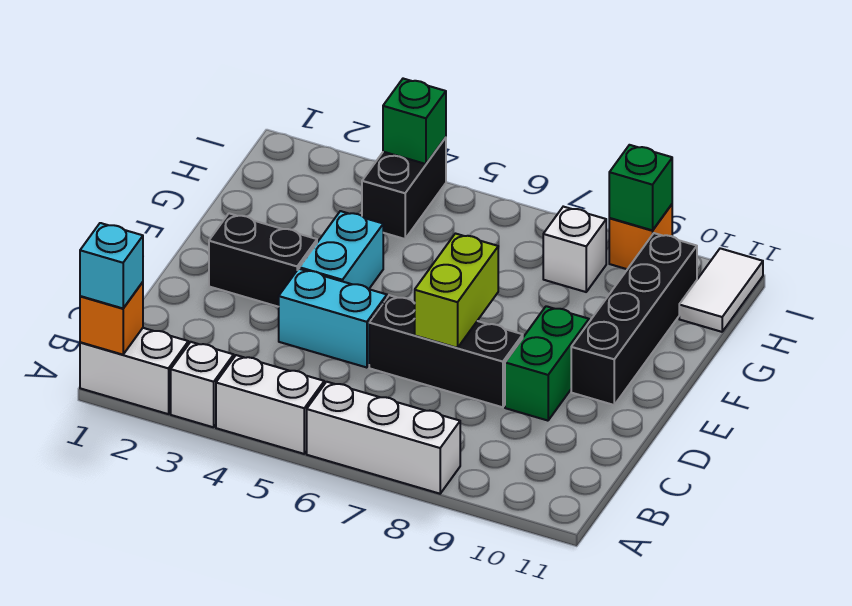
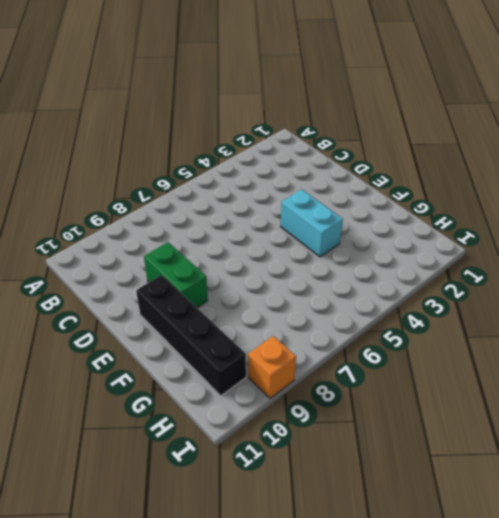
none -> white 1x2 brick [80,328,188,414]
none -> white 1x1 brick [171,342,234,427]
none -> white 1x2 brick [216,355,324,454]

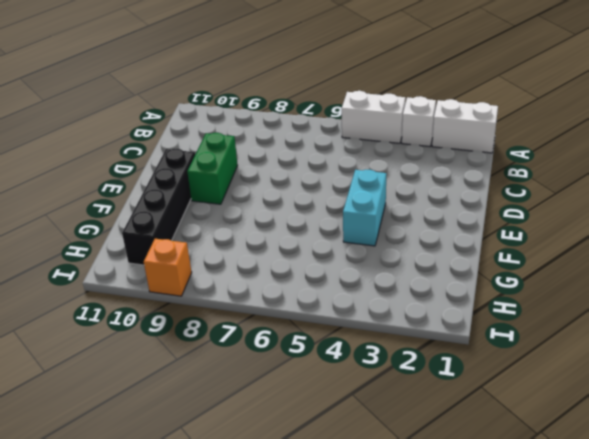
none -> white 1x3 brick [307,382,460,494]
none -> cyan 1x2 brick [279,269,387,368]
none -> black 1x3 brick [369,295,523,407]

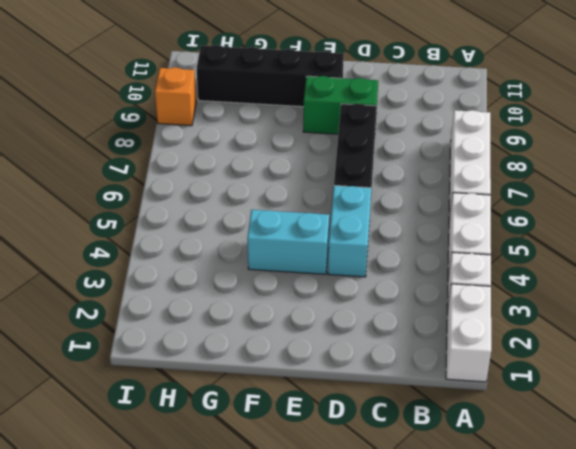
none -> black 1x2 brick [209,213,317,307]
none -> black 1x2 brick [362,137,446,239]
none -> white 1x1 brick [543,207,606,292]

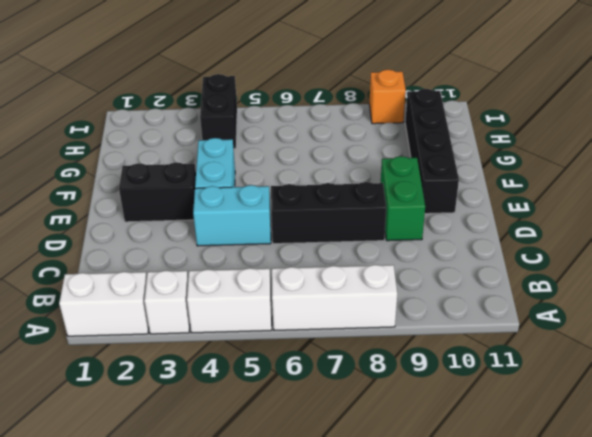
none -> white 1x1 brick [543,207,606,292]
none -> white 1x2 tile [679,248,763,332]
none -> orange 1x1 brick [80,282,143,355]

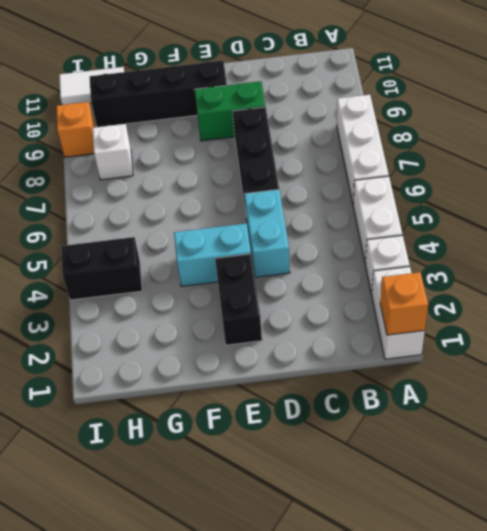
none -> lime 1x2 brick [415,234,498,348]
none -> green 1x1 brick [383,79,446,164]
none -> green 1x1 brick [609,145,672,230]

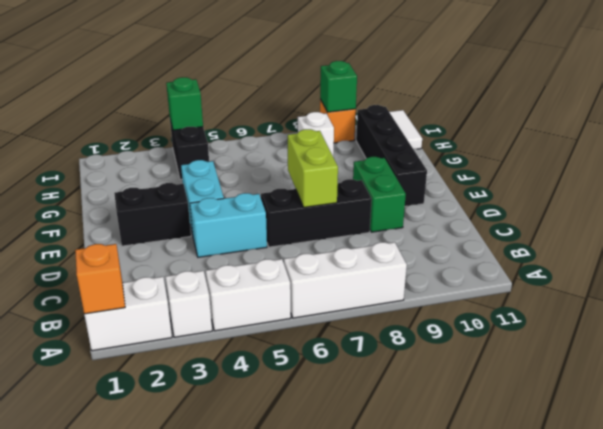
none -> cyan 1x1 brick [80,223,143,308]

